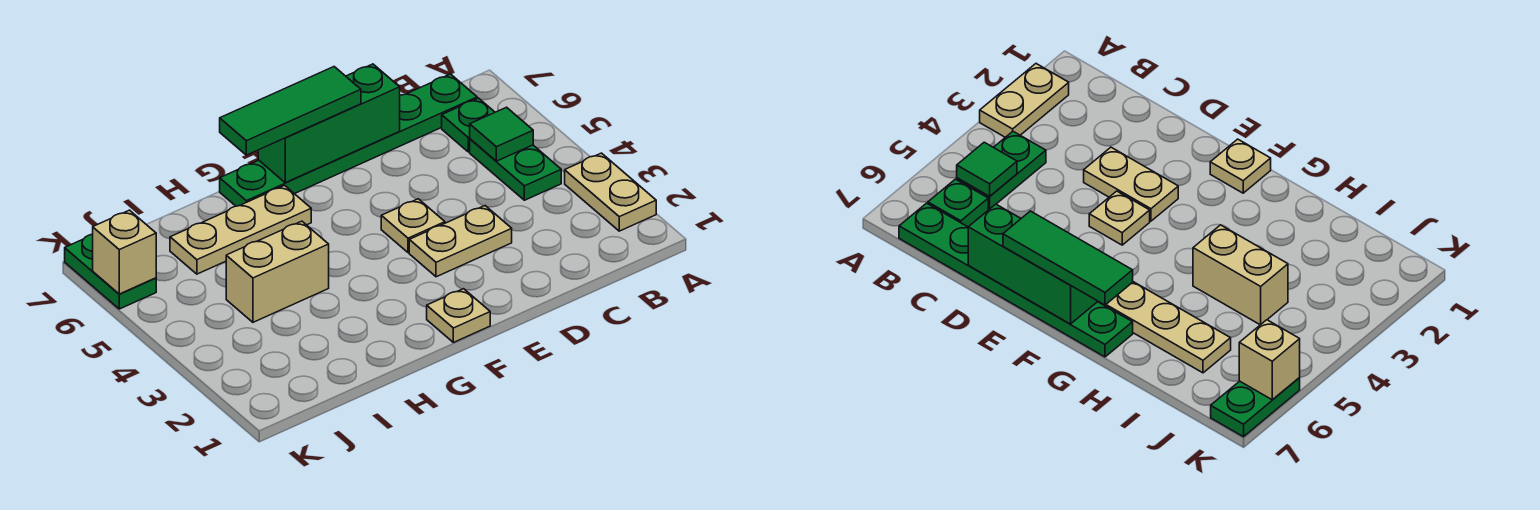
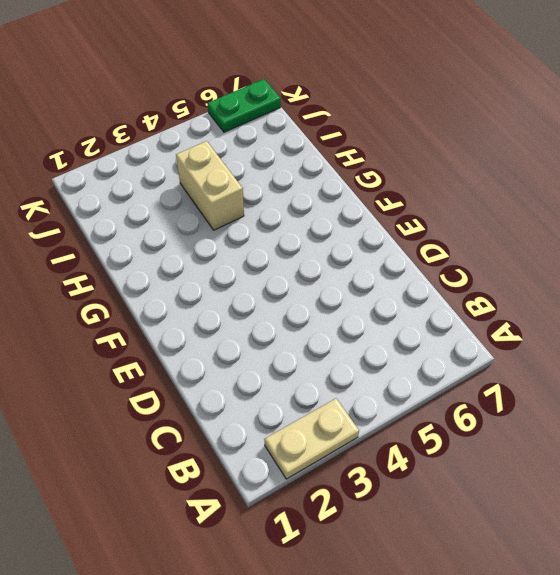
none -> green 1x2 plate [470,139,561,200]
none -> green 1x1 plate [442,98,495,152]
none -> green 1x6 plate [220,74,477,206]

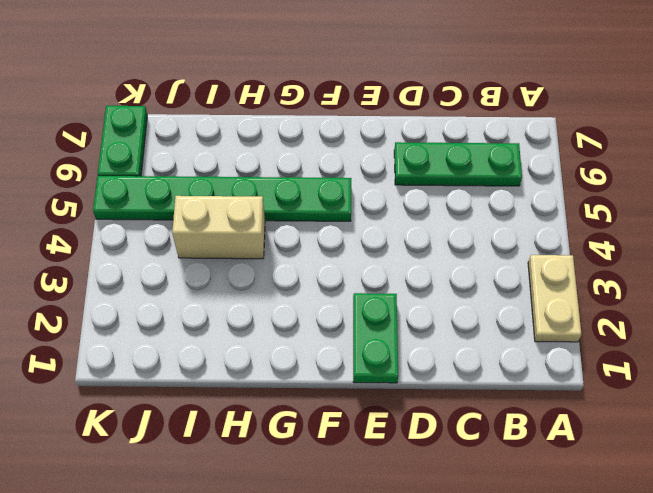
green 1x3 plate [394,142,522,186] -> green 1x1 plate [442,98,495,152]
green 1x2 plate [353,293,398,383] -> green 1x2 plate moved to [470,139,561,200]
green 1x6 plate [93,176,351,221] -> green 1x6 plate moved to [220,74,477,206]
none -> tan 1x2 plate [409,206,512,277]
none -> tan 1x1 plate [381,199,445,253]
none -> tan 1x1 plate [427,289,490,342]

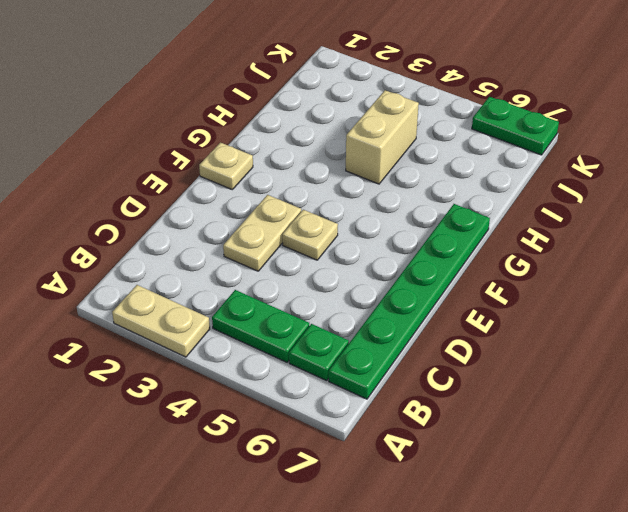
none -> tan 1x3 plate [170,185,311,274]
none -> green 1x1 tile [470,107,533,161]
none -> green 1x3 brick [258,64,400,183]

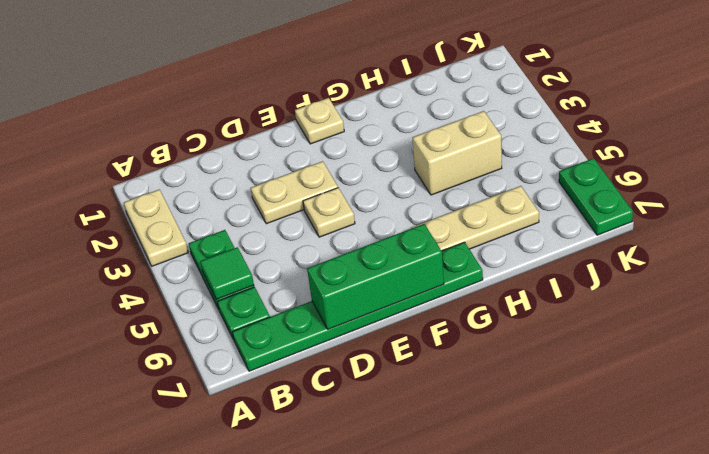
none -> tan 1x1 brick [93,210,156,294]
none -> green 1x3 tile [220,67,361,155]

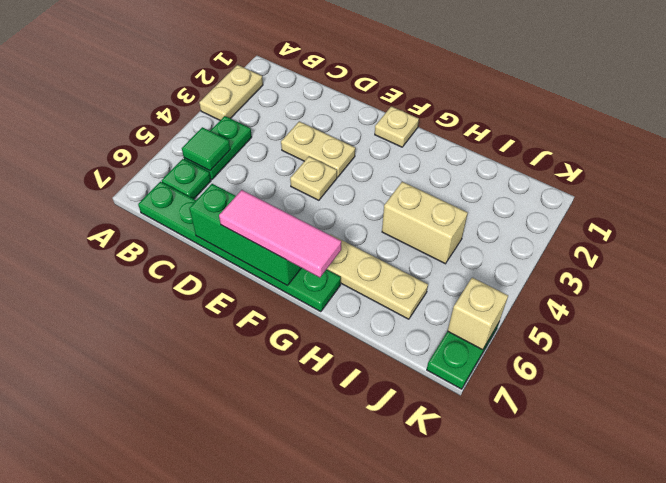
pink 1x3 tile [219,190,341,278] -> green 1x3 tile [220,67,361,155]

